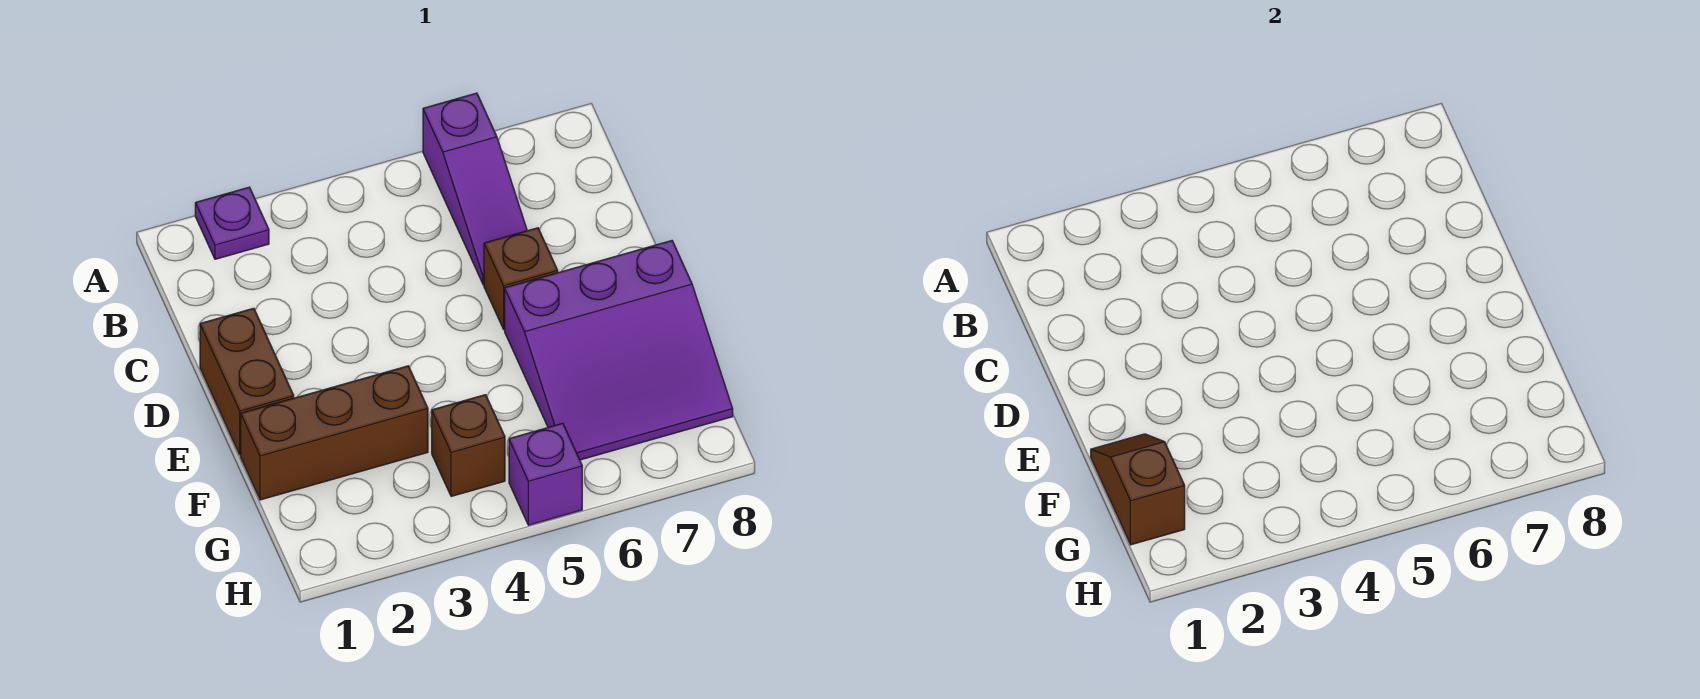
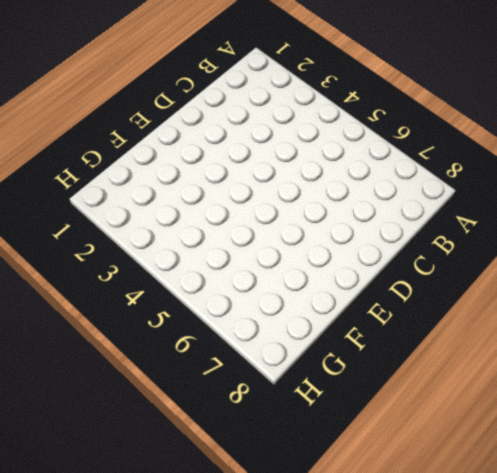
none -> purple 1x1 plate [195,187,269,259]
none -> purple 1x3 slope [423,93,527,285]

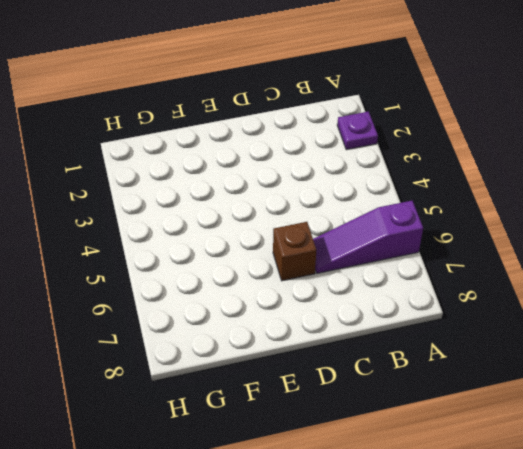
none -> brown 1x2 brick [200,308,294,455]
none -> purple 3x3 slope [505,241,733,460]

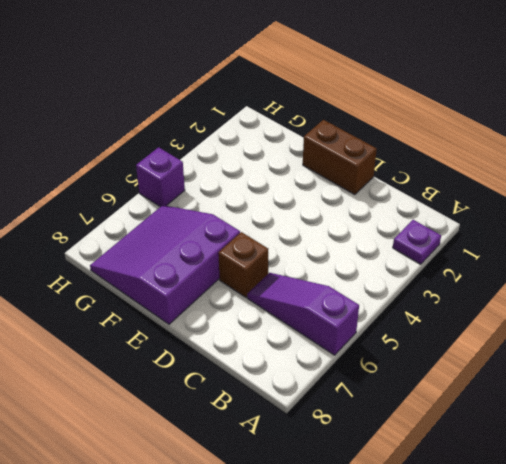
none -> brown 1x3 brick [241,366,428,500]
none -> brown 1x1 brick [432,395,505,496]

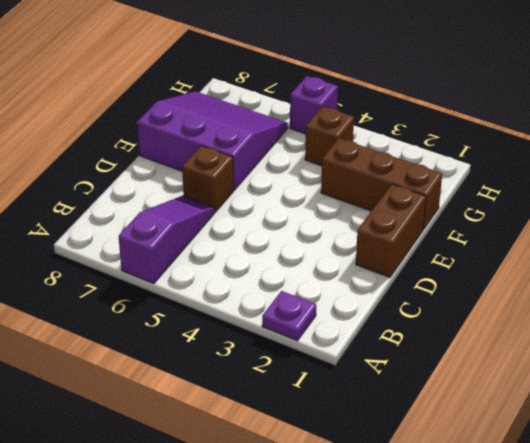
none -> brown 1x2 slope [1091,434,1185,545]

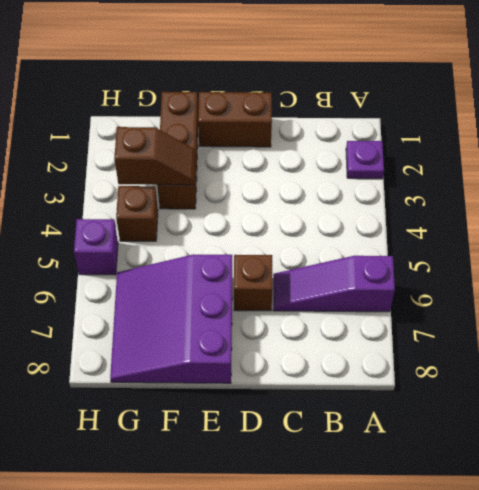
brown 1x2 slope [114,127,195,185] -> brown 1x2 slope moved to [1091,434,1185,545]

